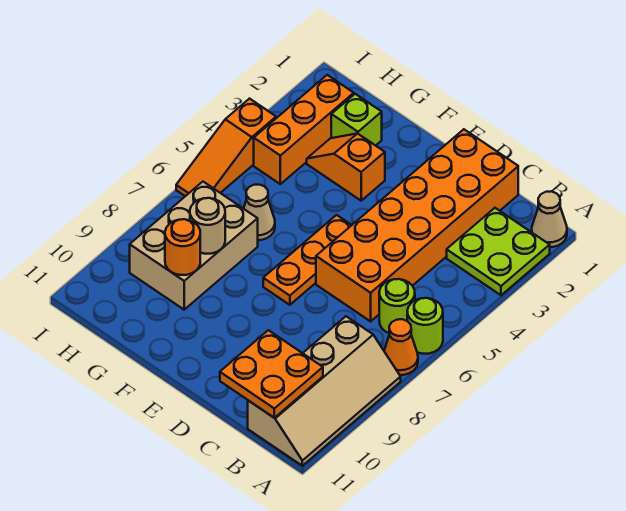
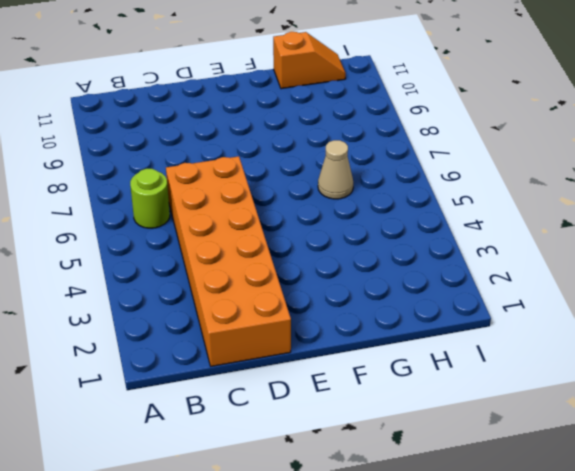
orange 1x2 slope [273,32,346,89] -> orange 1x2 slope moved to [307,133,385,201]
none -> tan 1x1 cone [532,191,567,247]
none -> lime 2x2 plate [447,208,550,295]
none -> lime 1x1 round brick [407,298,443,354]

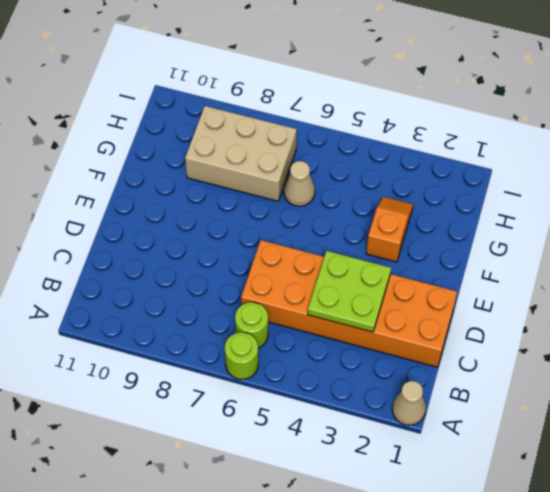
lime 2x2 plate [308,251,391,332] -> lime 2x2 plate moved to [447,208,550,295]
none -> orange 1x1 cone [384,319,418,375]
none -> tan 2x4 slope [248,316,401,466]
none -> orange 1x3 plate [263,215,352,305]

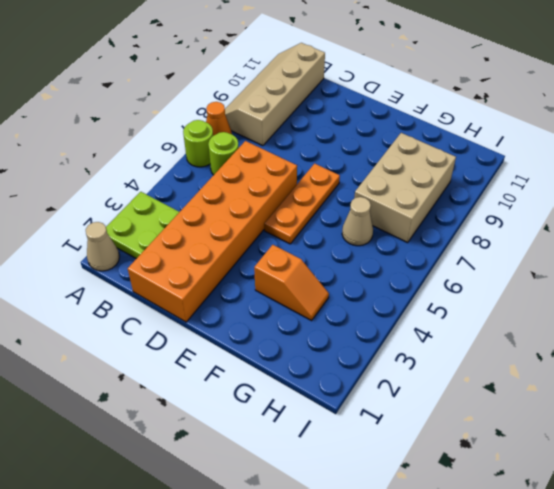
none -> lime 1x1 brick [331,94,382,146]
none -> orange 1x3 brick [254,75,354,184]
none -> orange 1x3 slope [176,99,276,196]

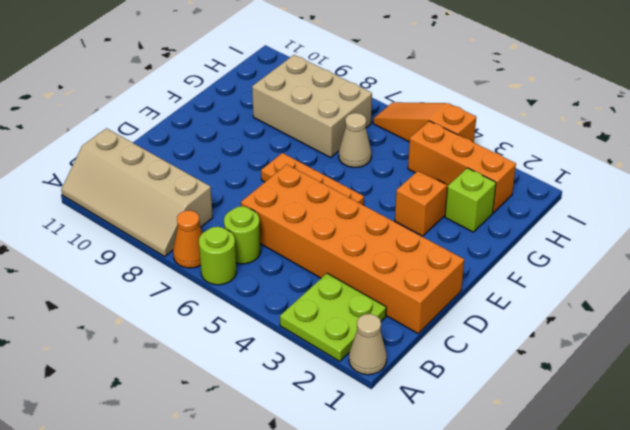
none -> orange 2x2 plate [220,330,323,418]
none -> tan 1x1 round brick [190,198,225,254]
none -> orange 1x1 round brick [165,219,200,275]

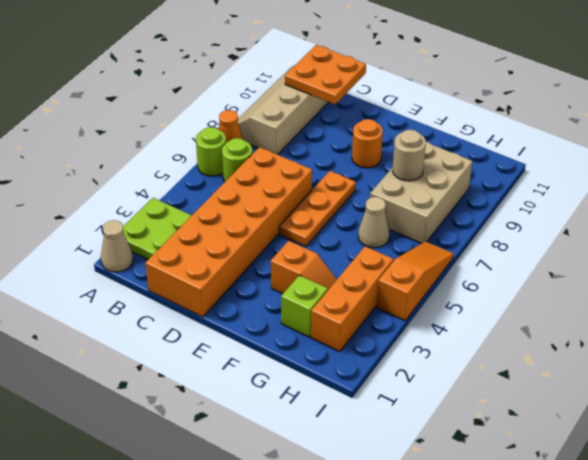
orange 1x1 round brick [352,119,383,168] -> orange 1x1 round brick moved to [165,219,200,275]

